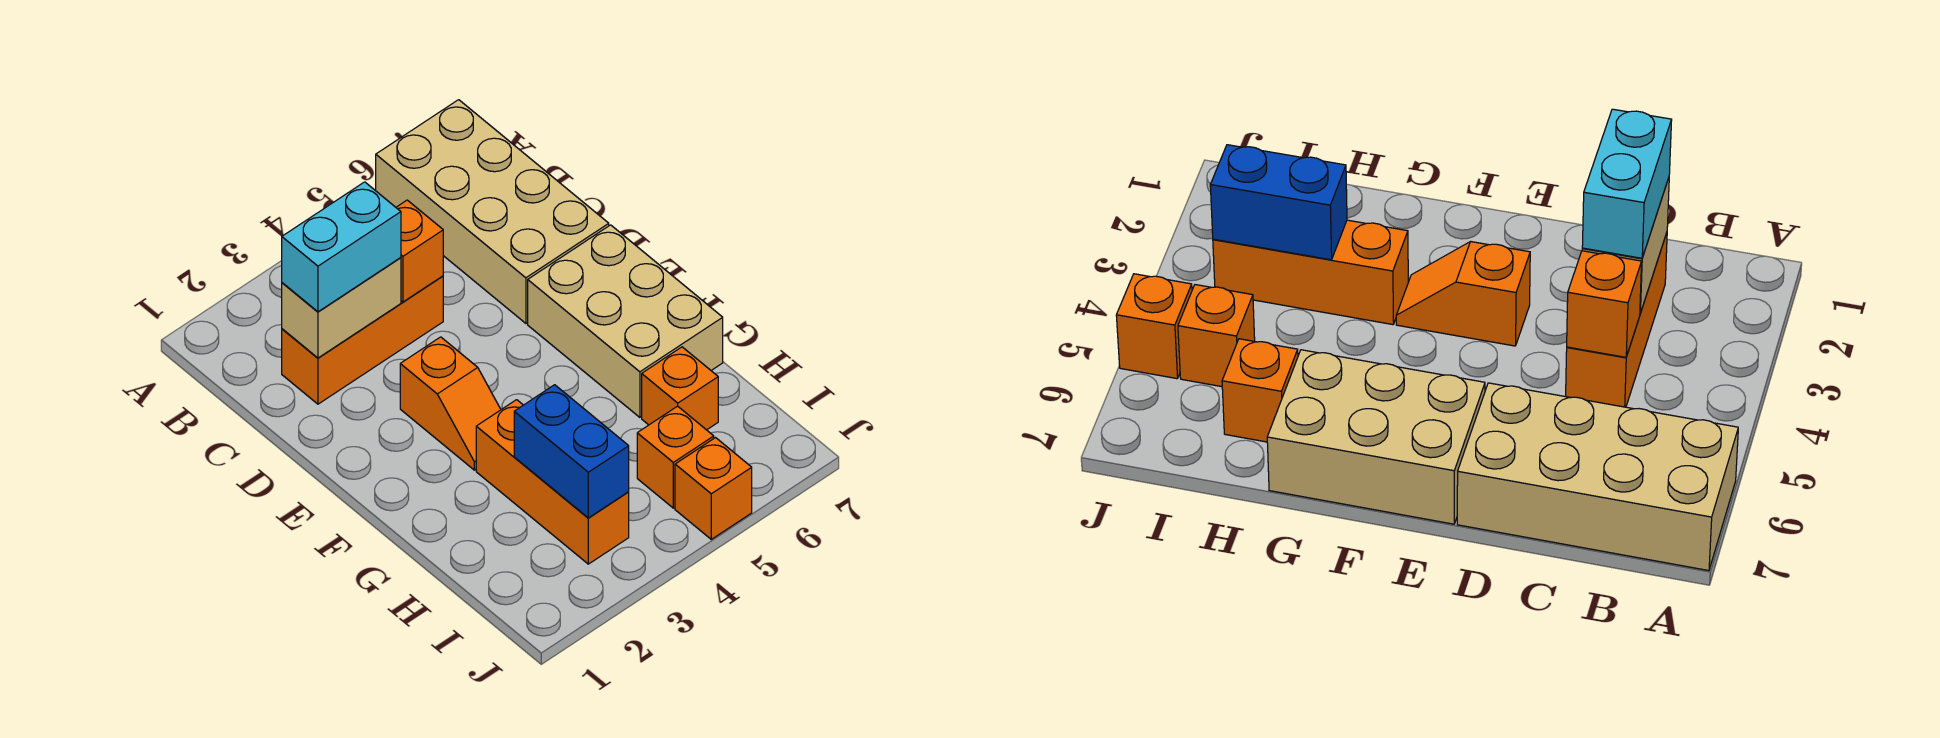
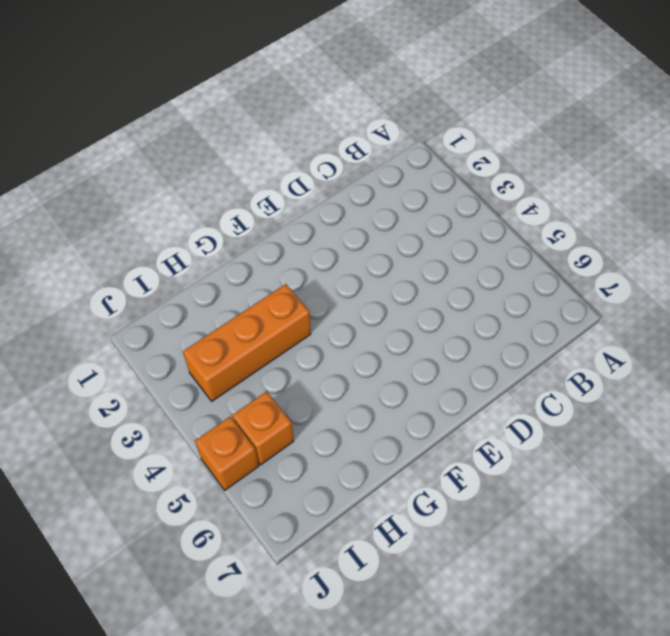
none -> tan 2x4 brick [376,100,609,323]
none -> orange 1x3 brick [282,276,443,404]
none -> orange 1x2 slope [400,337,501,470]

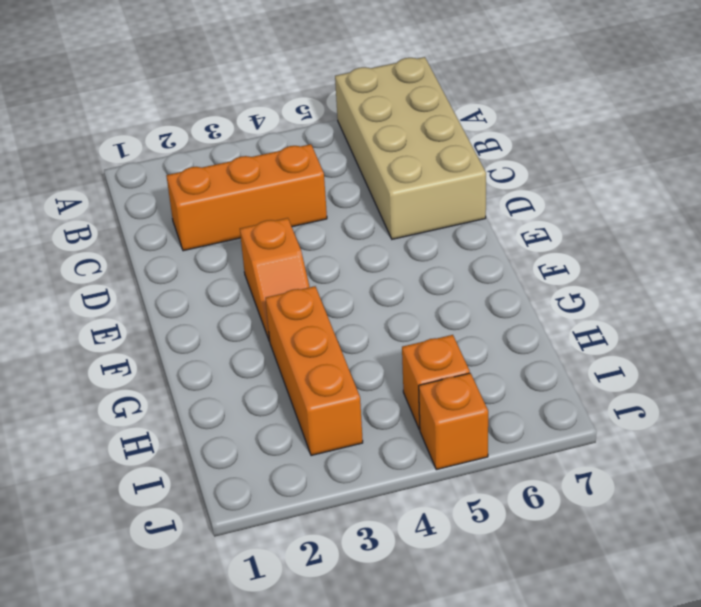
none -> tan 2x3 brick [528,225,723,417]
none -> orange 1x1 brick [642,347,718,430]
none -> tan 1x2 brick [282,258,401,358]

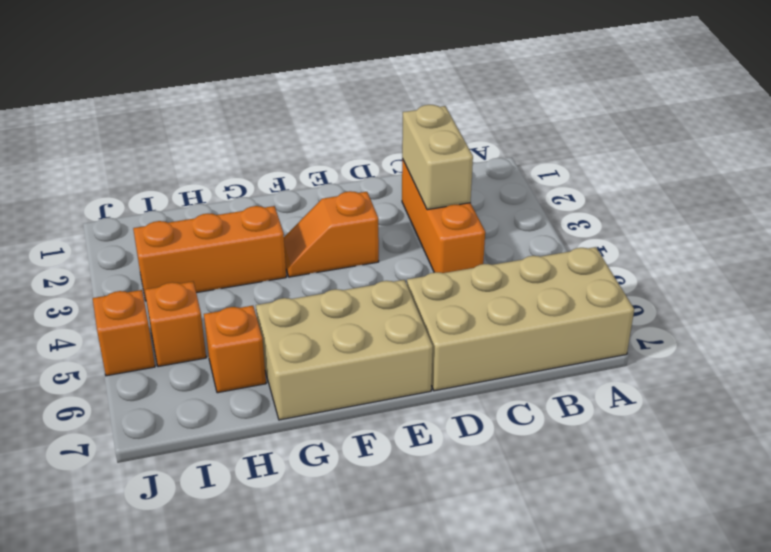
none -> orange 1x1 brick [396,200,443,302]
none -> blue 1x2 brick [514,385,629,518]
none -> cyan 1x2 brick [282,182,401,312]

